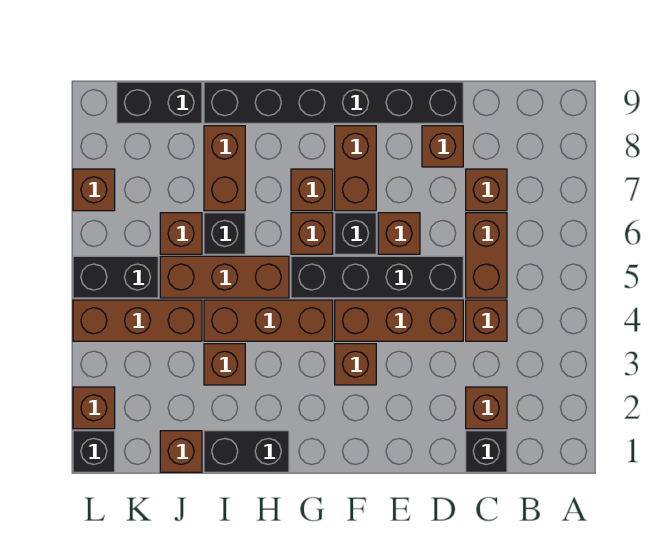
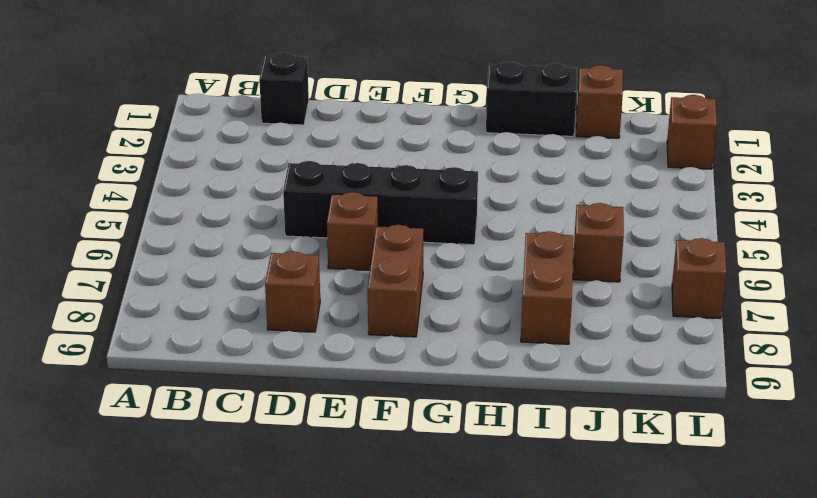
none -> brown 1x1 brick [466,387,507,429]
none -> brown 1x1 brick [466,300,507,341]
none -> brown 1x2 brick [466,213,507,298]

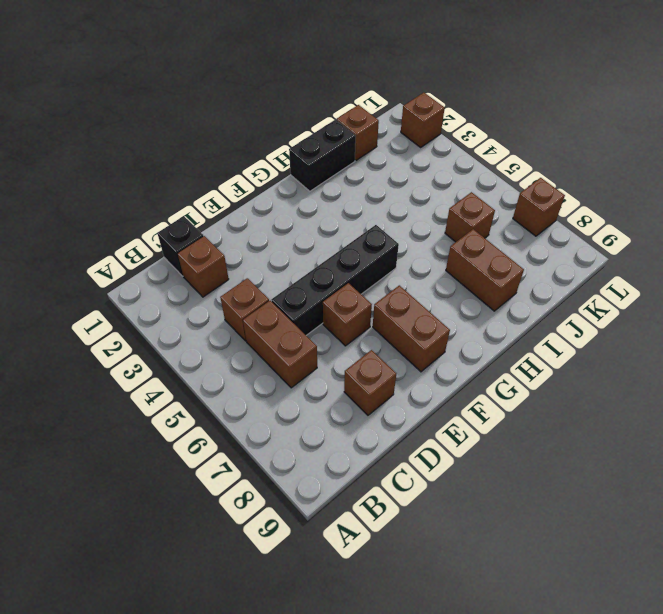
none -> brown 1x1 brick [466,169,507,211]
none -> brown 1x3 brick [335,300,463,341]
none -> black 1x6 brick [204,82,463,123]

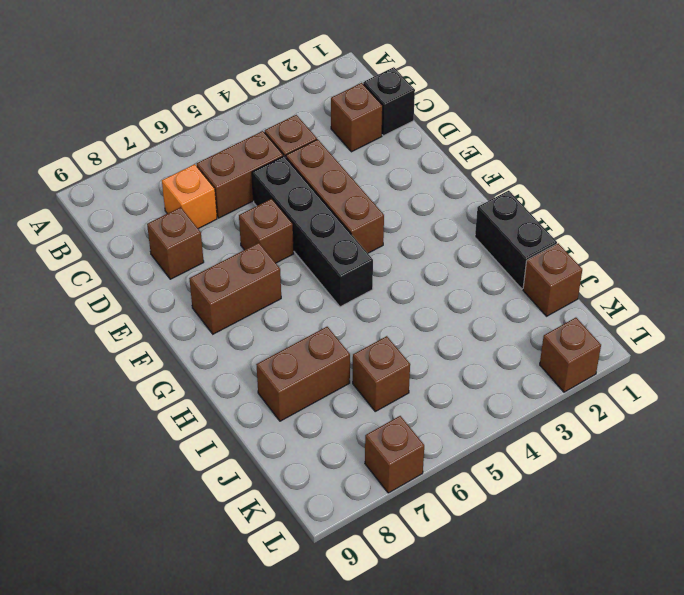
orange 1x1 brick [162,164,217,229] -> brown 1x1 brick [466,169,507,211]
none -> black 1x6 brick [204,82,463,123]
none -> brown 1x1 brick [335,344,376,385]
none -> black 1x1 brick [335,213,376,254]

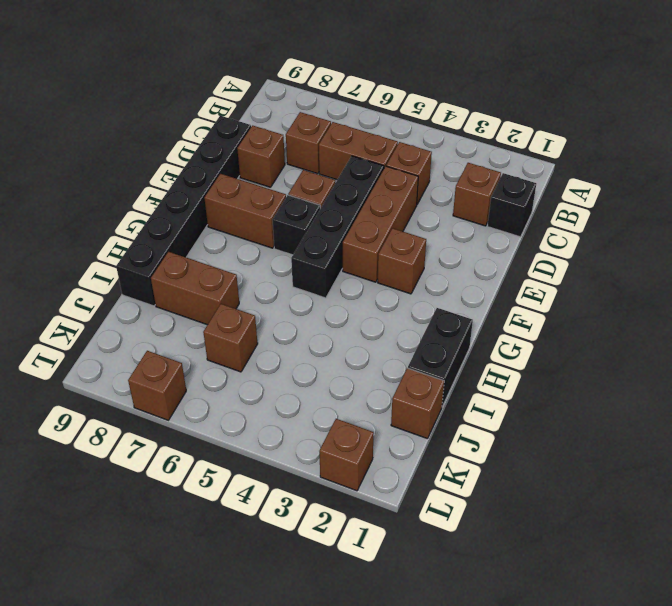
none -> brown 1x3 brick [204,300,333,341]
none -> brown 1x1 brick [291,213,333,254]
none -> brown 1x1 brick [291,169,333,211]

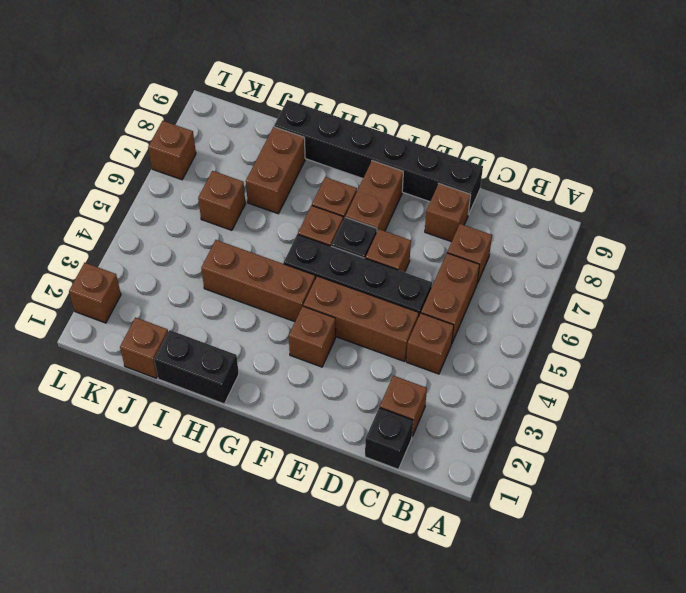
none -> brown 1x3 brick [160,256,289,298]
none -> brown 1x1 brick [204,344,245,385]
none -> black 1x1 brick [204,213,245,254]

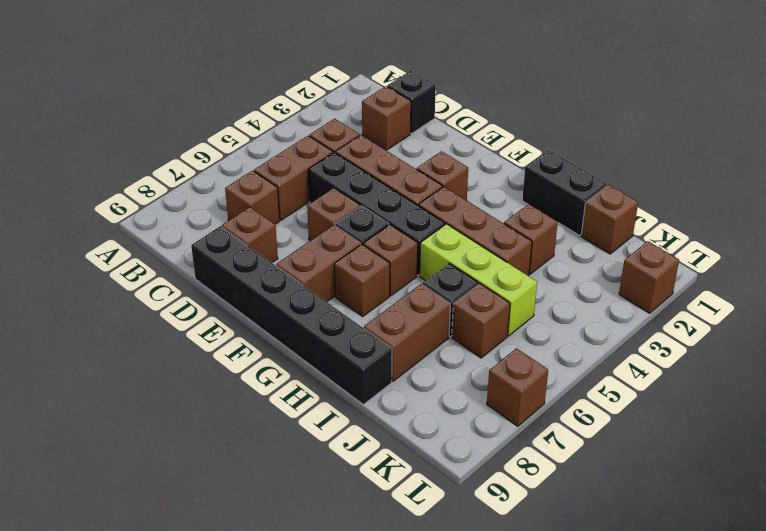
lime 1x3 brick [420,224,537,336] -> brown 1x3 brick [160,256,289,298]
none -> brown 1x3 brick [73,300,202,341]
none -> black 1x2 brick [117,82,202,123]
none -> black 1x2 brick [73,256,158,298]

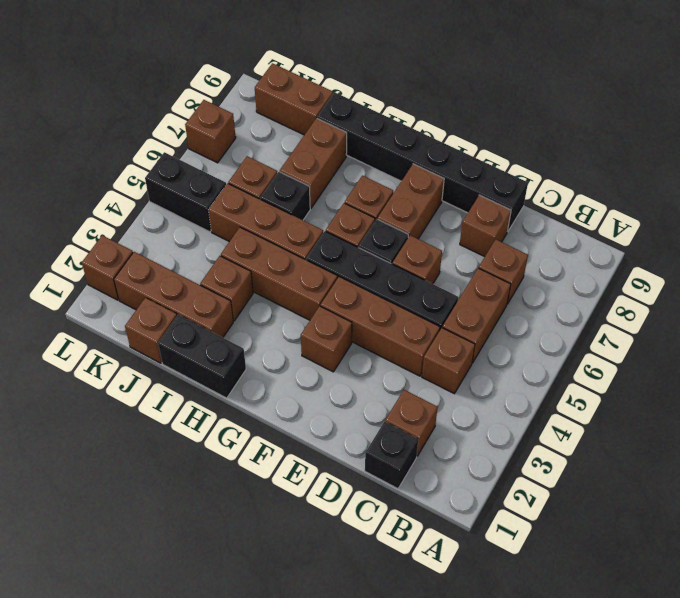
brown 1x3 brick [114,252,233,337] -> brown 1x3 brick moved to [73,300,202,341]
brown 1x2 brick [255,63,333,135] -> black 1x2 brick [117,82,202,123]
none -> black 1x1 brick [73,431,115,472]

